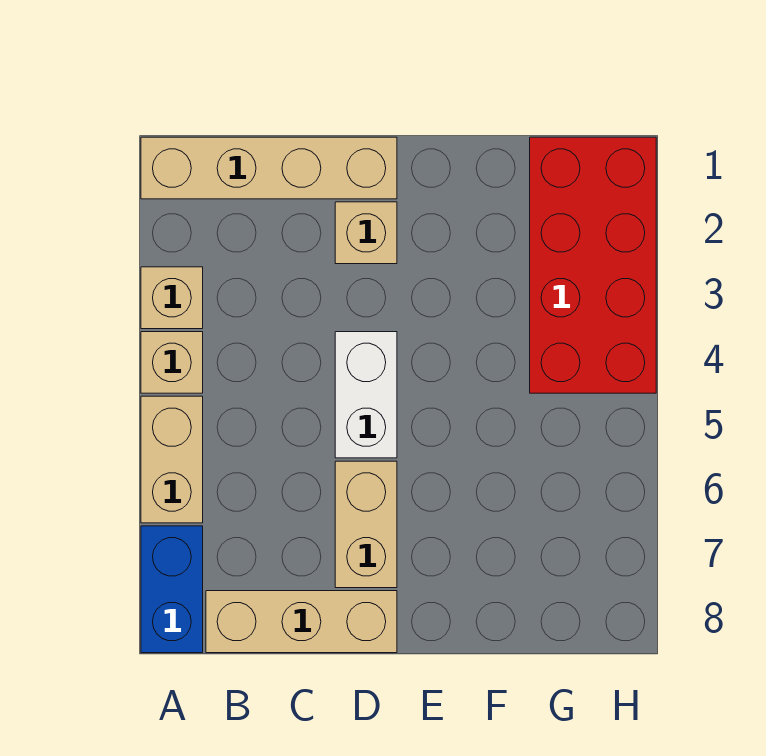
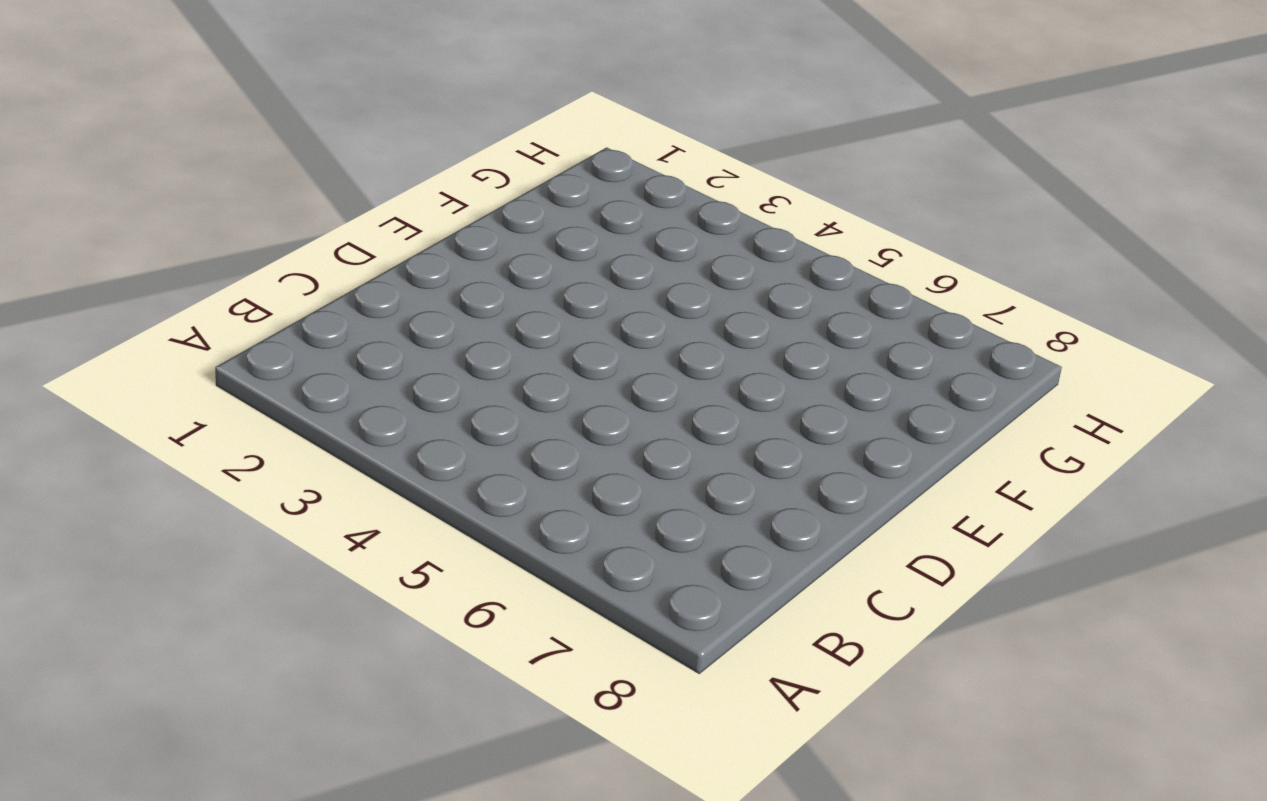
none -> tan 1x4 brick [141,137,397,199]
none -> tan 1x1 brick [141,267,203,329]

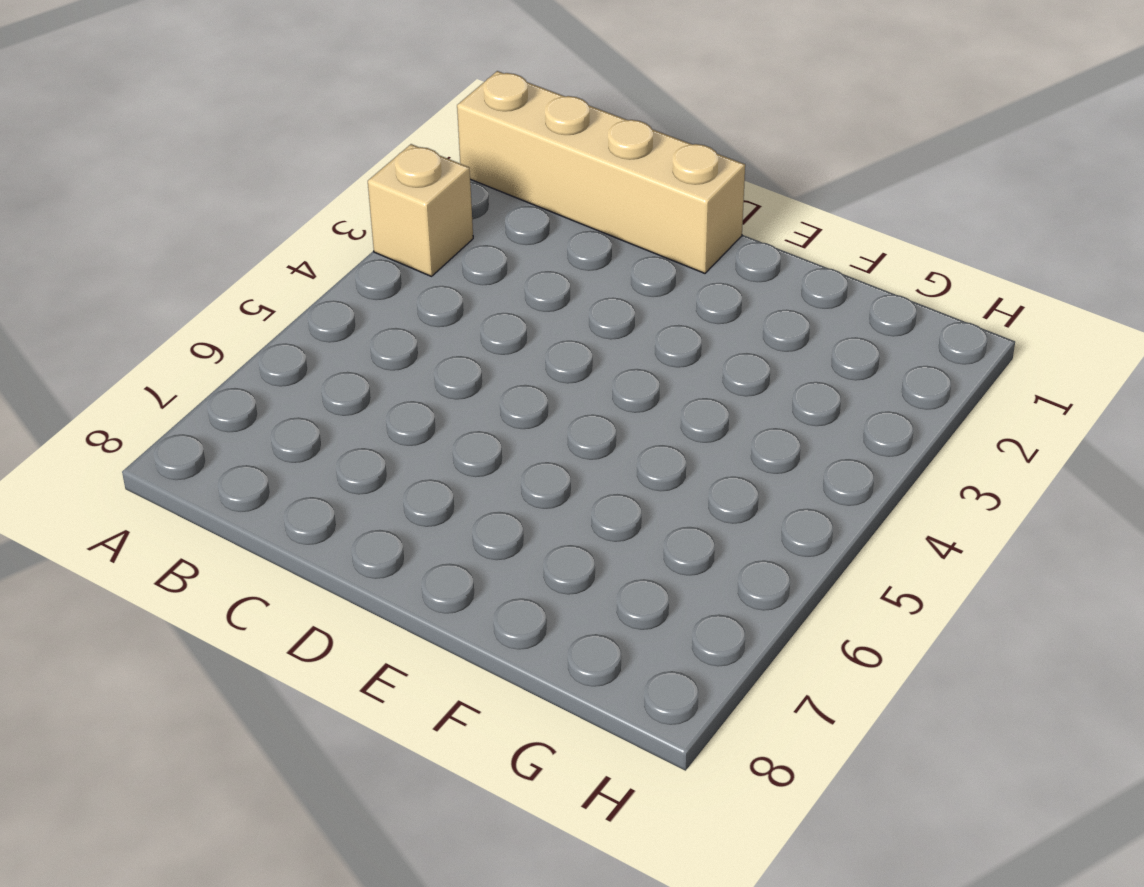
none -> tan 1x1 brick [141,332,203,393]
none -> tan 1x2 brick [141,396,203,523]

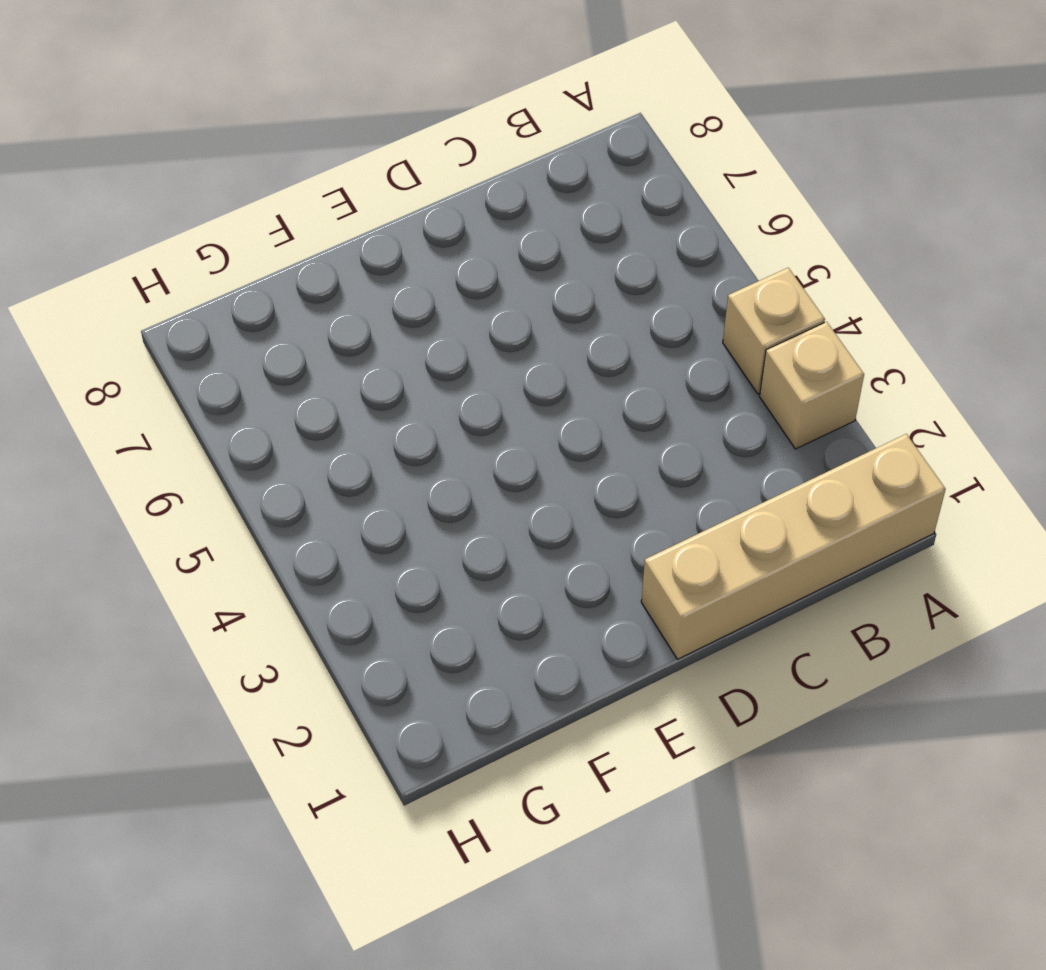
none -> tan 1x2 brick [141,396,203,523]
none -> blue 1x2 brick [141,526,203,653]

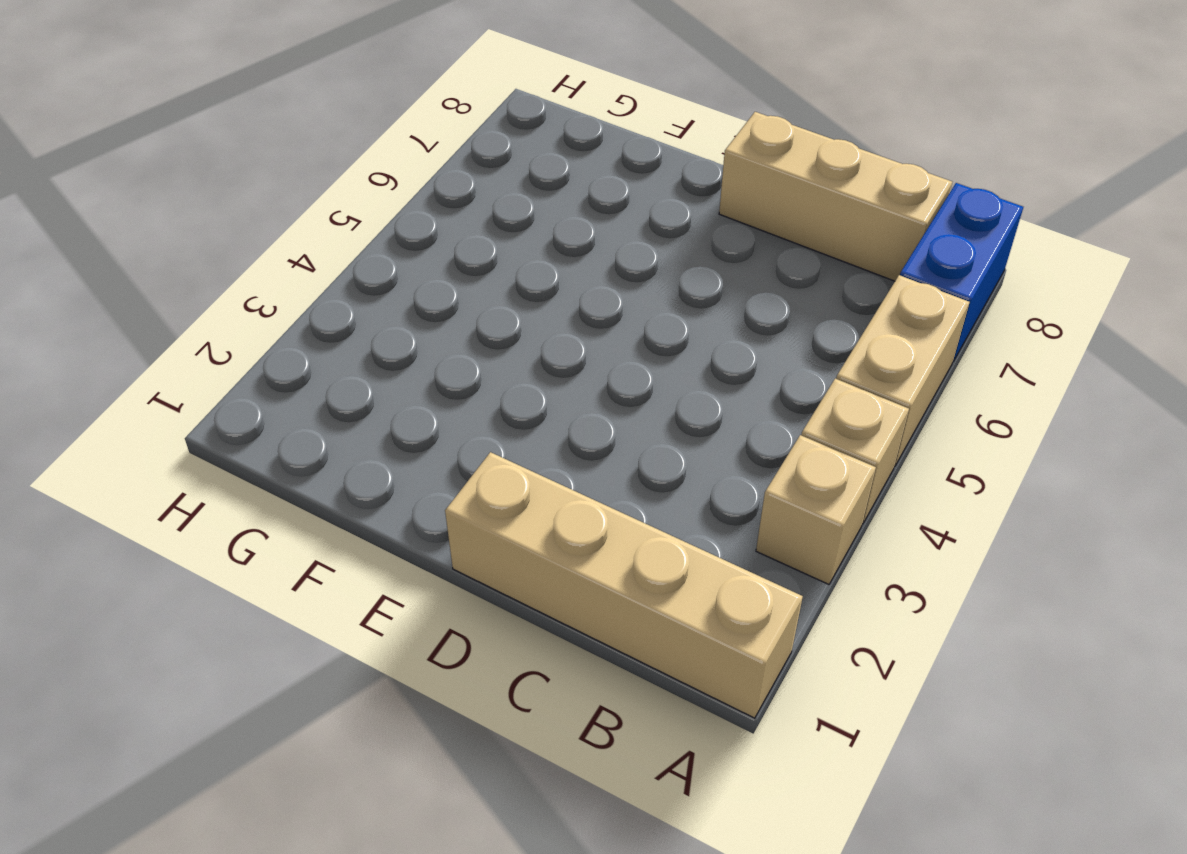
none -> tan 1x1 brick [335,202,397,264]
none -> white 1x2 brick [335,332,397,458]

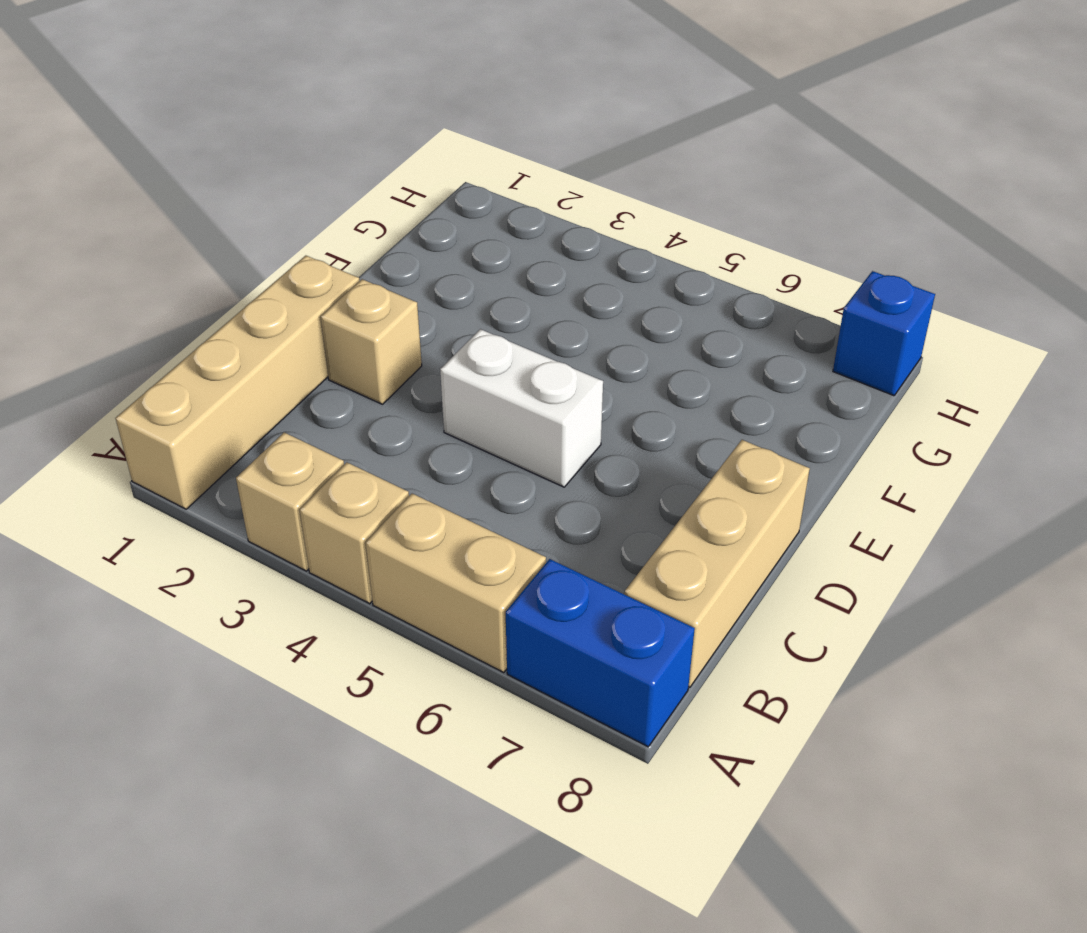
blue 1x1 brick [833,271,935,396] -> none
none -> tan 1x2 brick [335,461,397,588]
none -> red 2x4 brick [530,137,656,393]

